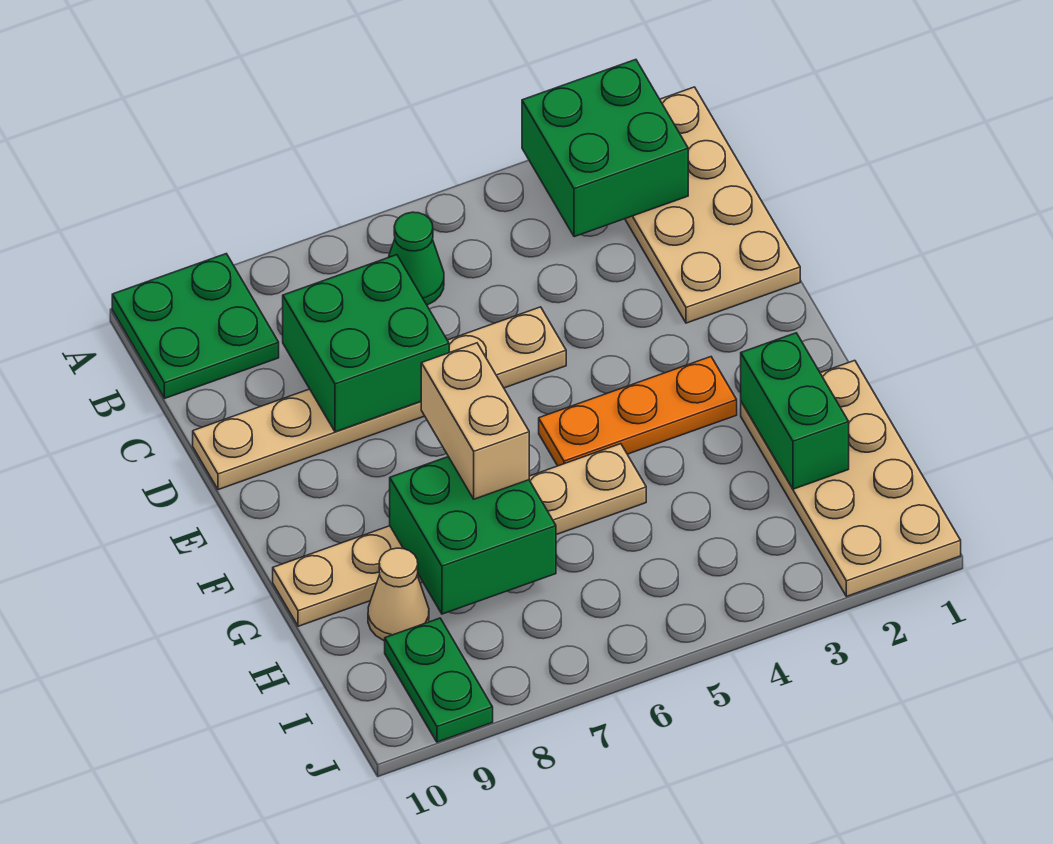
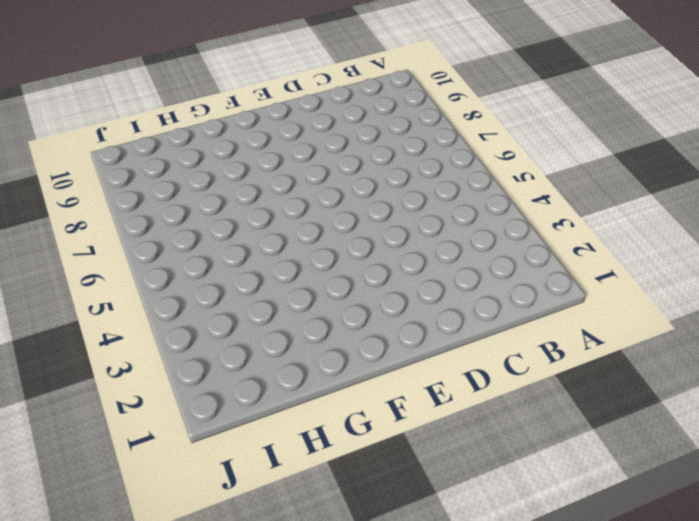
none -> tan 2x4 plate [625,87,800,323]
none -> green 2x2 plate [112,254,279,398]
none -> green 1x1 cone [389,212,444,305]

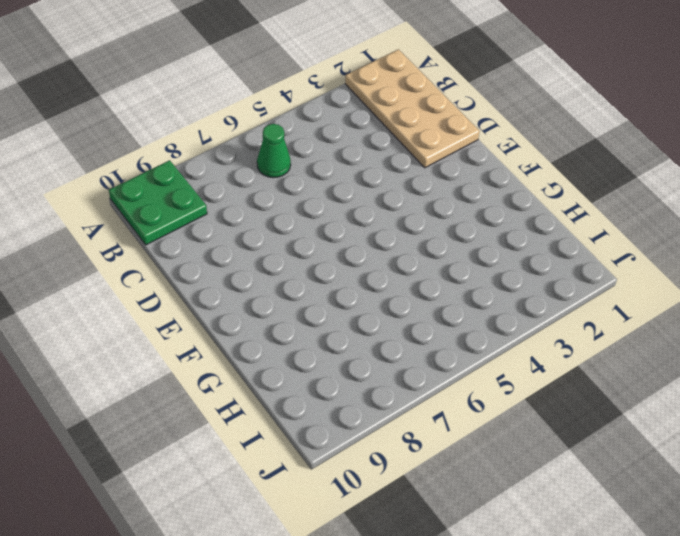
none -> tan 1x6 plate [193,307,566,490]
none -> orange 1x3 plate [539,357,737,466]
none -> tan 2x4 plate [741,360,961,597]

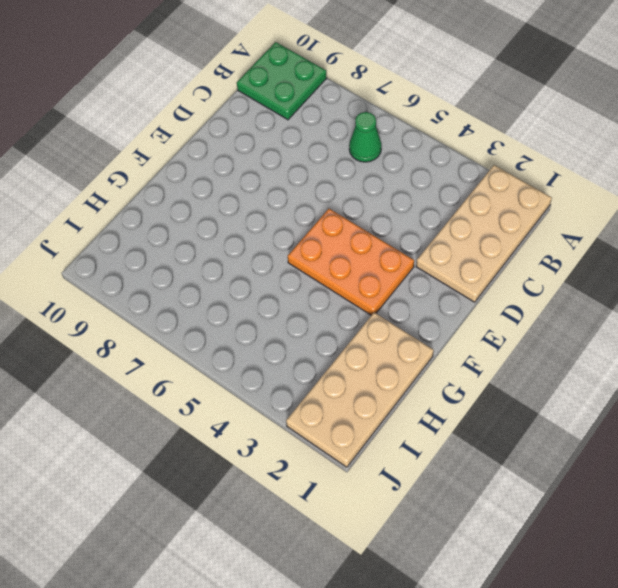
orange 2x3 plate [288,209,414,315] -> orange 1x3 plate [539,357,737,466]
none -> tan 1x6 plate [193,307,566,490]
none -> tan 1x6 plate [273,444,646,626]
none -> tan 1x1 cone [368,548,429,641]

